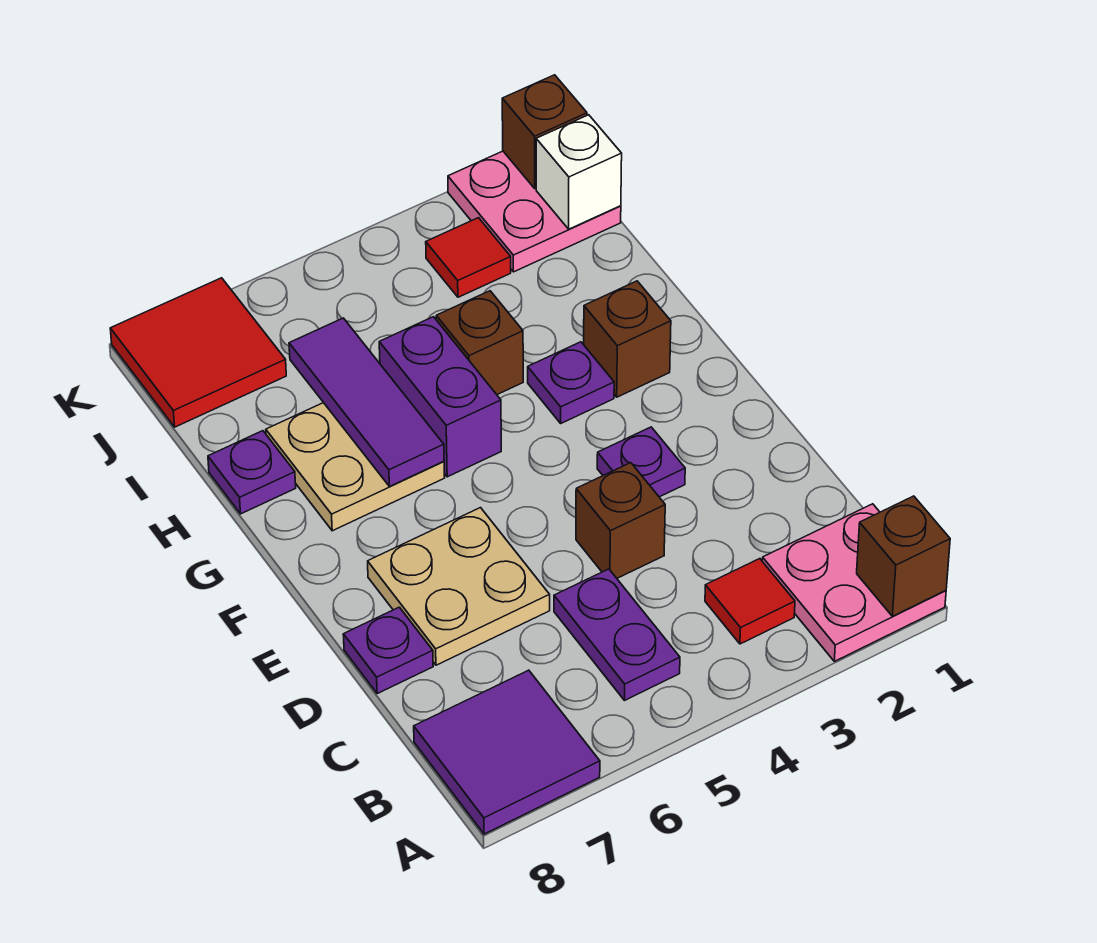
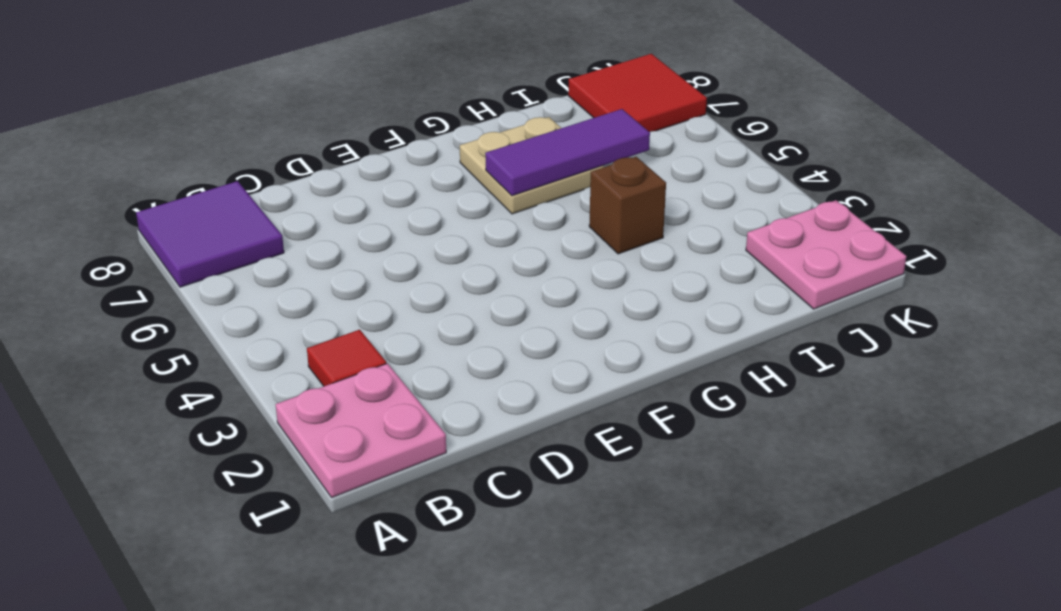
none -> purple 1x2 plate [554,569,680,700]
none -> brown 1x1 brick [576,463,665,578]
none -> tan 2x2 plate [368,508,550,665]

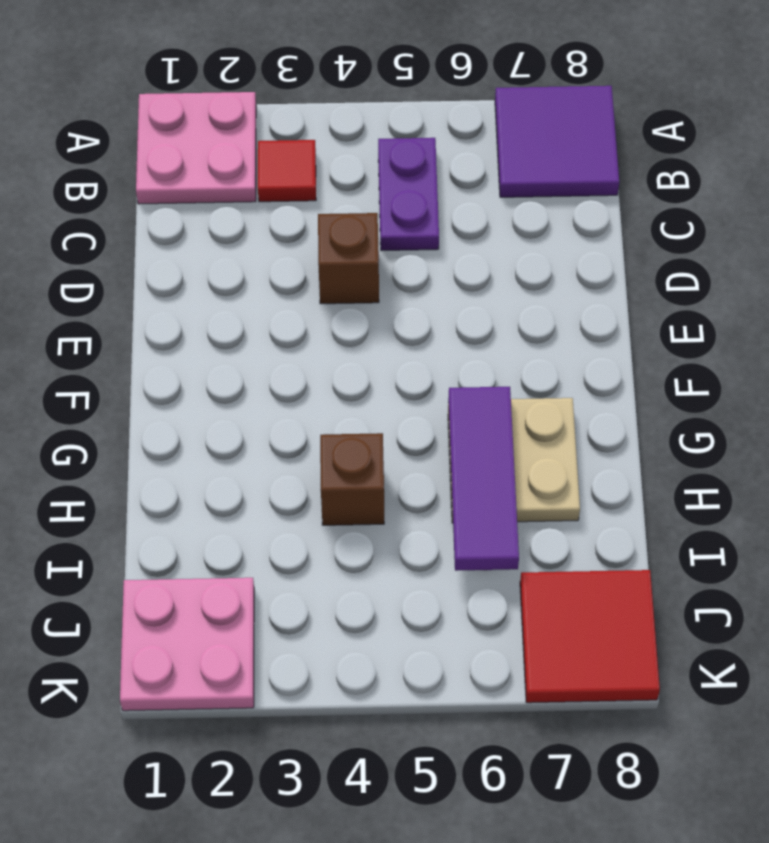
none -> tan 2x2 plate [368,508,550,665]
none -> purple 1x1 plate [343,607,433,693]
none -> purple 1x1 plate [597,427,685,497]

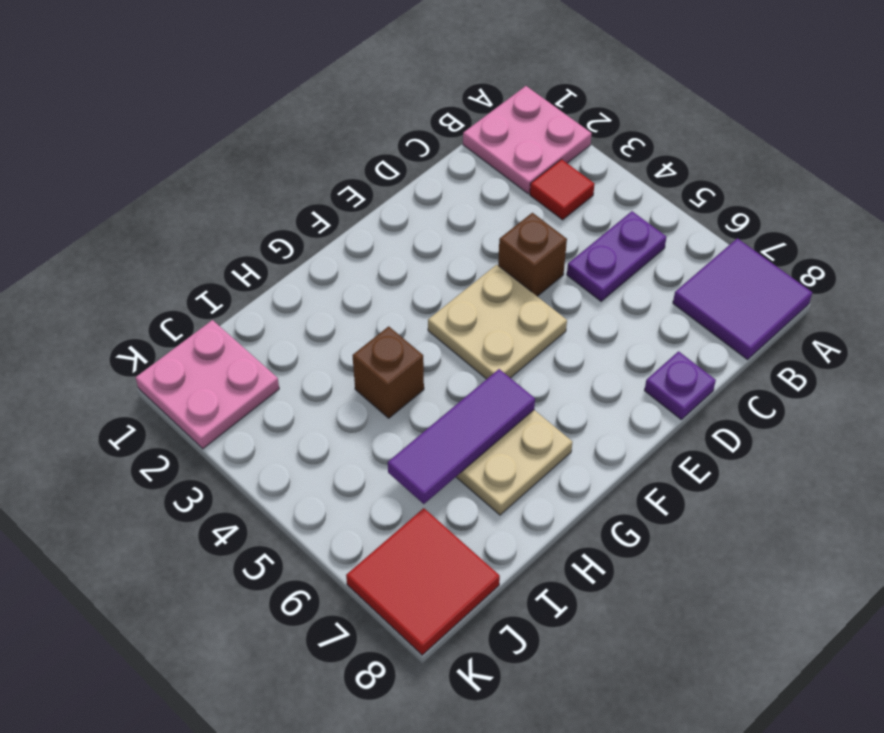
tan 2x2 plate [428,265,567,379] -> tan 2x2 plate moved to [368,508,550,665]
none -> purple 1x1 plate [597,427,685,497]
none -> brown 1x1 brick [584,281,671,397]
none -> purple 1x1 plate [528,342,614,423]

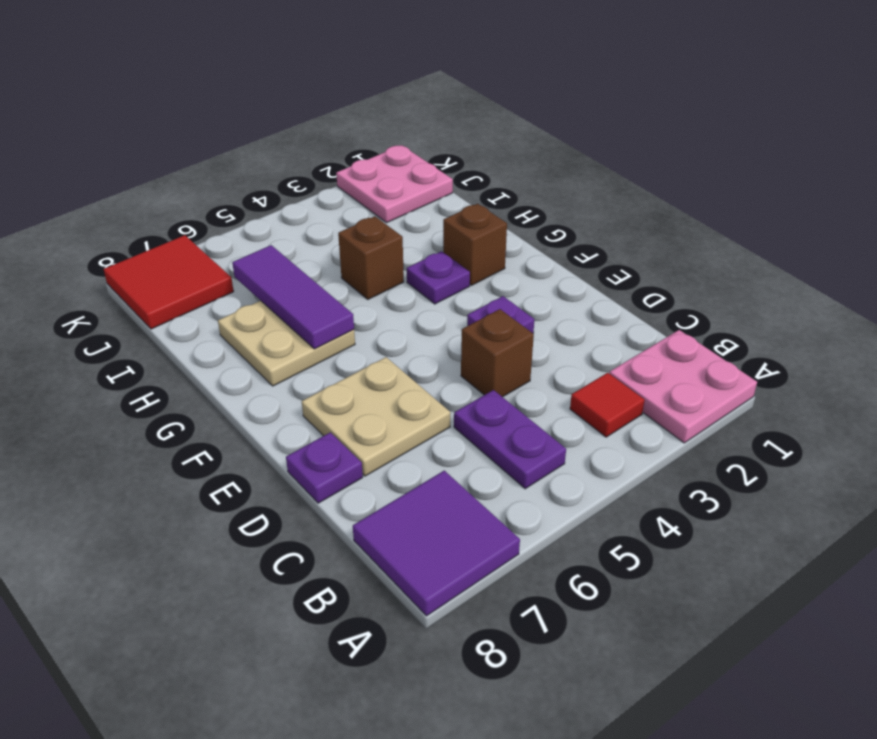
none -> purple 1x2 brick [379,317,501,477]
none -> purple 1x1 plate [208,431,296,514]
none -> red 1x1 tile [426,218,511,297]

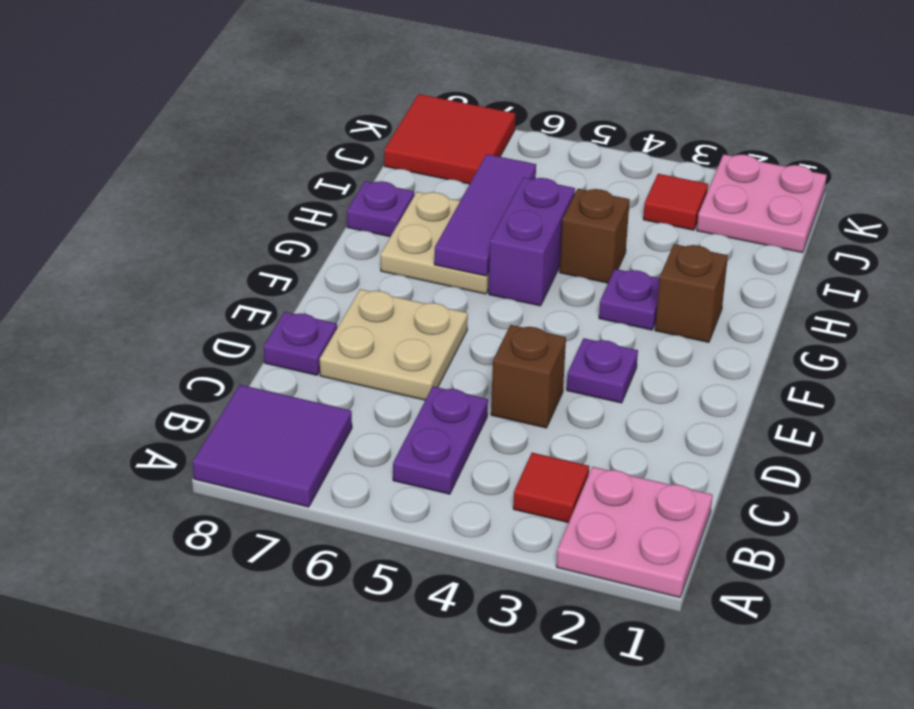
none -> brown 1x1 brick [857,496,950,616]
none -> white 1x1 brick [536,115,622,229]
none -> brown 1x1 brick [502,75,587,189]

